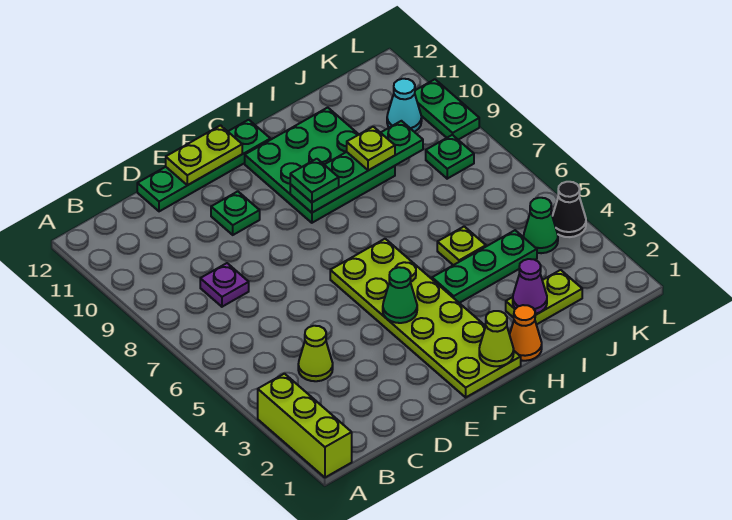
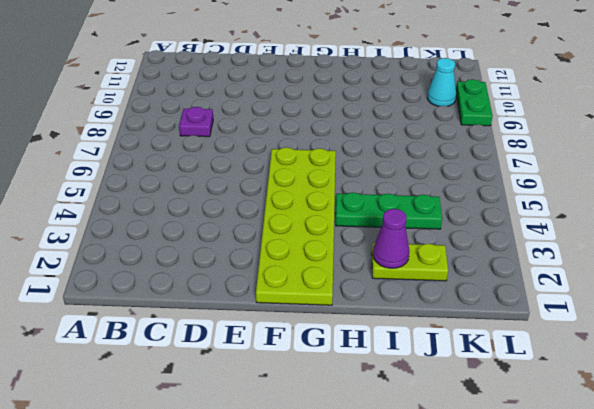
none -> lime 1x3 brick [258,374,352,477]
none -> lime 1x1 cone [298,326,333,381]
none -> green 1x4 plate [137,120,270,211]

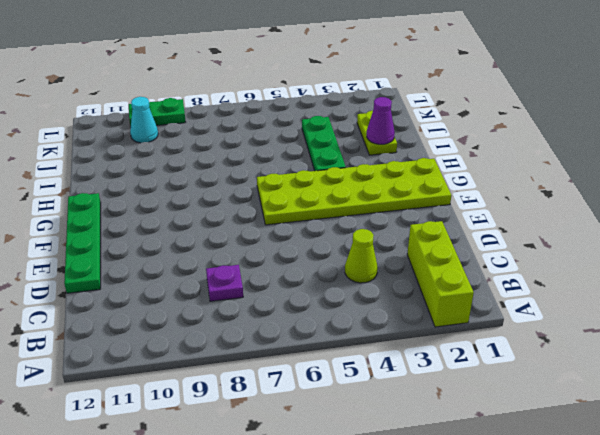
lime 1x3 brick [407,221,474,327] -> lime 1x3 brick turned to [258,374,352,477]
none -> green 1x1 plate [211,191,260,235]
none -> green 3x3 plate [245,108,395,223]
none -> orange 1x1 cone [510,305,542,361]

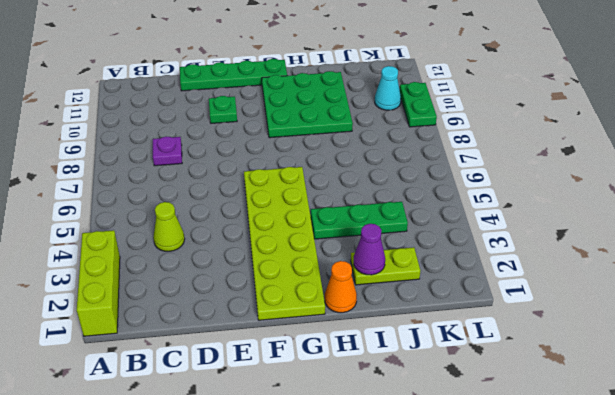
none -> lime 1x1 plate [437,226,486,265]
none -> green 1x1 cone [524,198,558,253]
none -> green 1x1 plate [426,135,474,179]

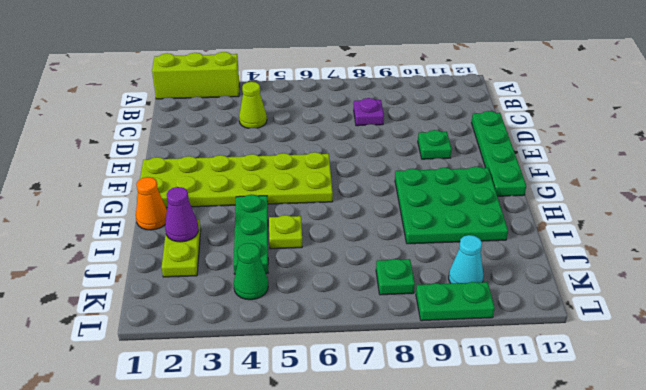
none -> black 1x1 cone [552,182,586,237]
none -> lime 1x2 plate [166,125,242,185]
none -> green 1x1 cone [383,267,417,323]

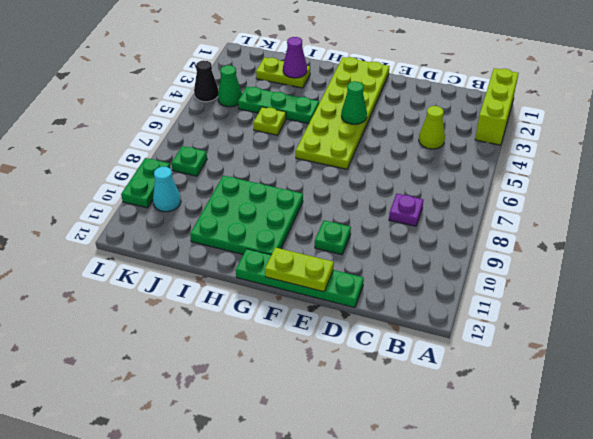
none -> orange 1x1 cone [510,305,542,361]
none -> lime 1x1 cone [479,311,514,366]
none -> green 1x4 plate [290,121,423,213]

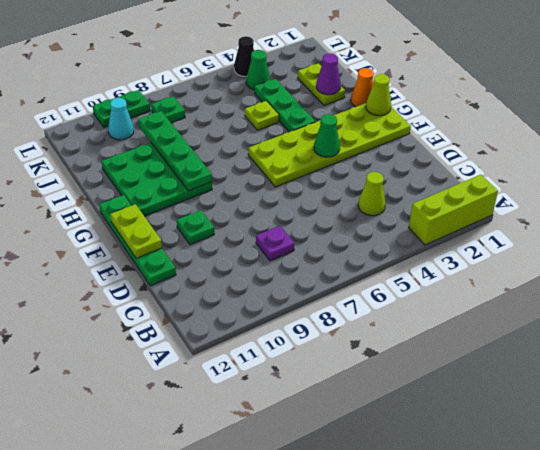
none -> green 1x1 plate [290,159,339,202]
none -> lime 1x1 plate [347,127,395,170]

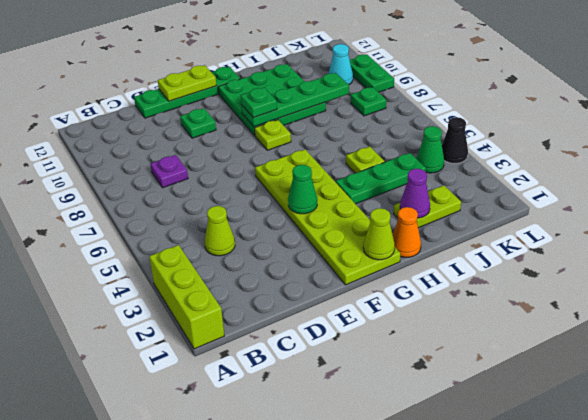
lime 1x1 plate [255,120,291,150] -> lime 1x1 plate moved to [347,127,395,170]

